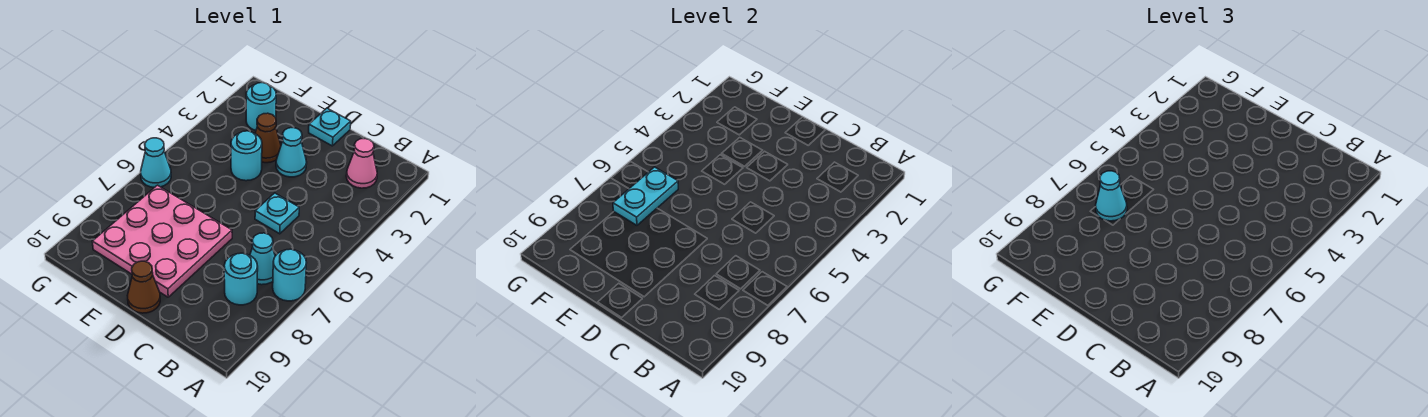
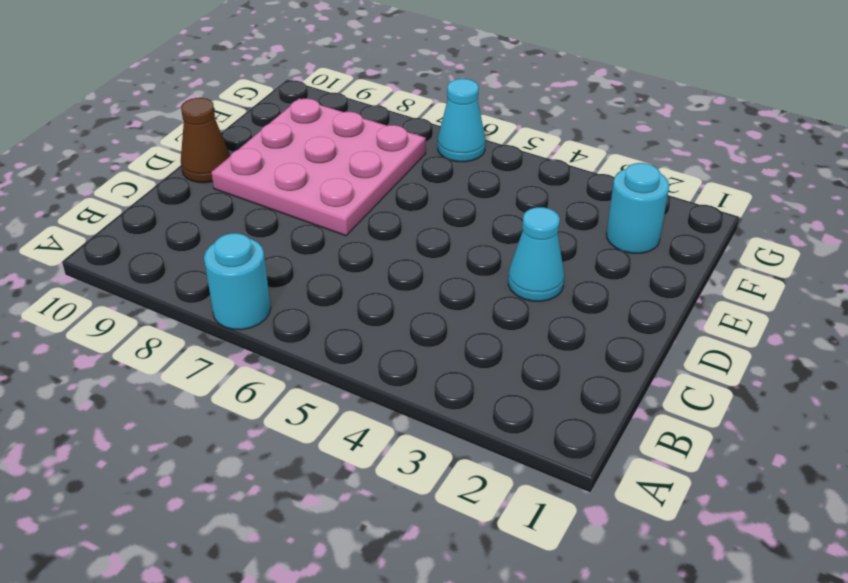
none -> pink 1x1 cone [346,139,377,188]
none -> cyan 1x1 cone [250,233,275,285]
none -> cyan 1x1 round brick [224,253,258,305]

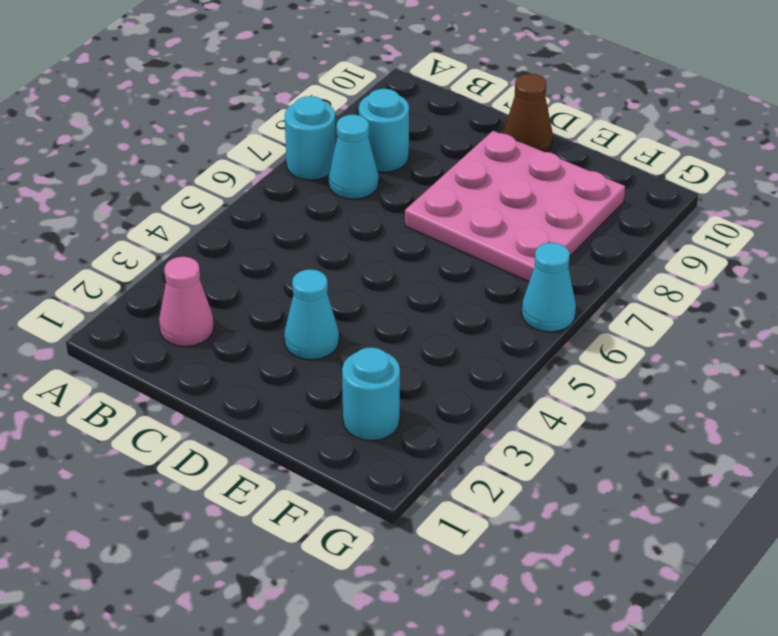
none -> cyan 1x1 plate [255,193,299,234]
none -> cyan 1x1 plate [309,108,351,146]
none -> brown 1x1 cone [255,113,281,163]

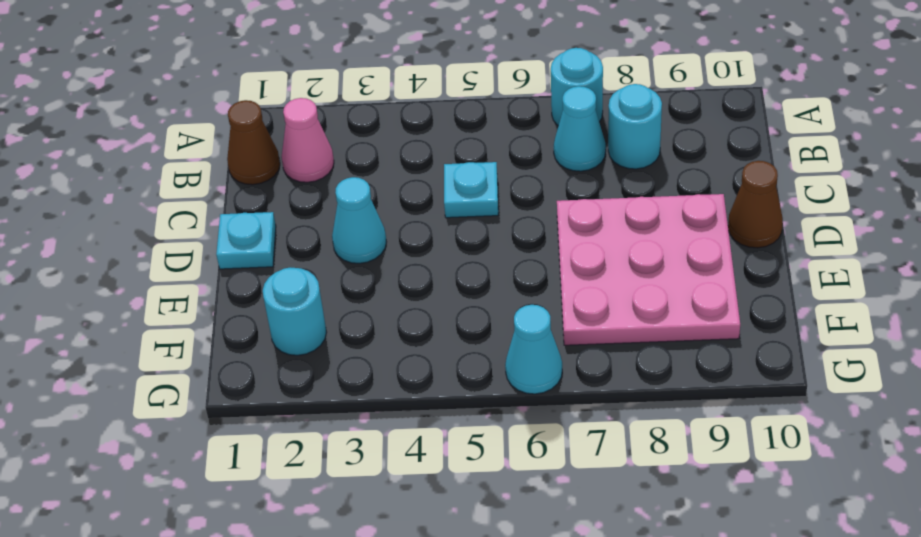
brown 1x1 cone [227,100,280,185] -> brown 1x1 cone moved to [255,113,281,163]
none -> cyan 1x1 round brick [231,131,262,181]
none -> cyan 1x2 plate [613,167,678,225]
none -> cyan 1x1 cone [1096,171,1127,221]

